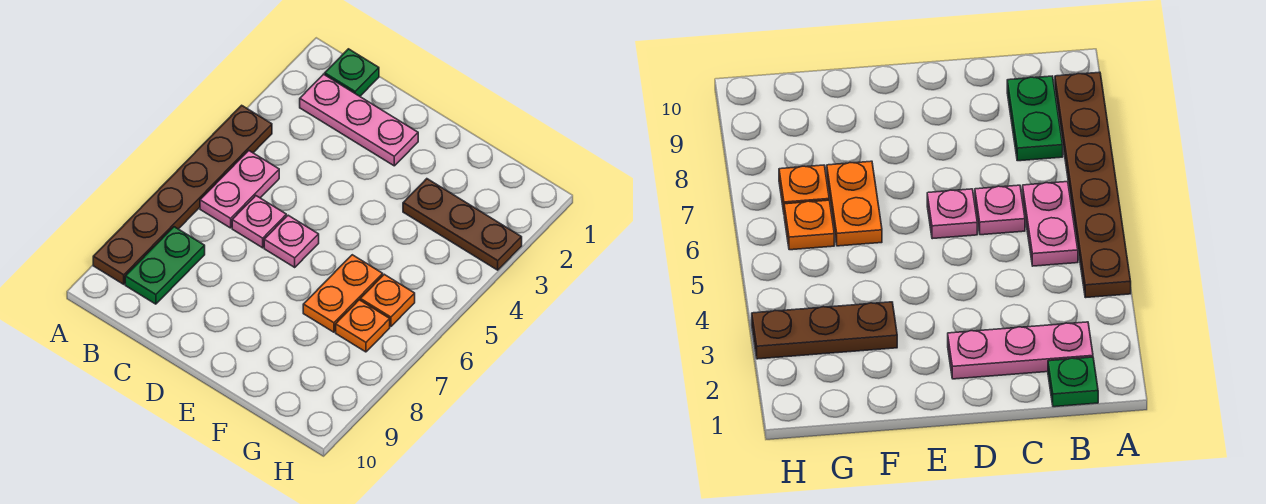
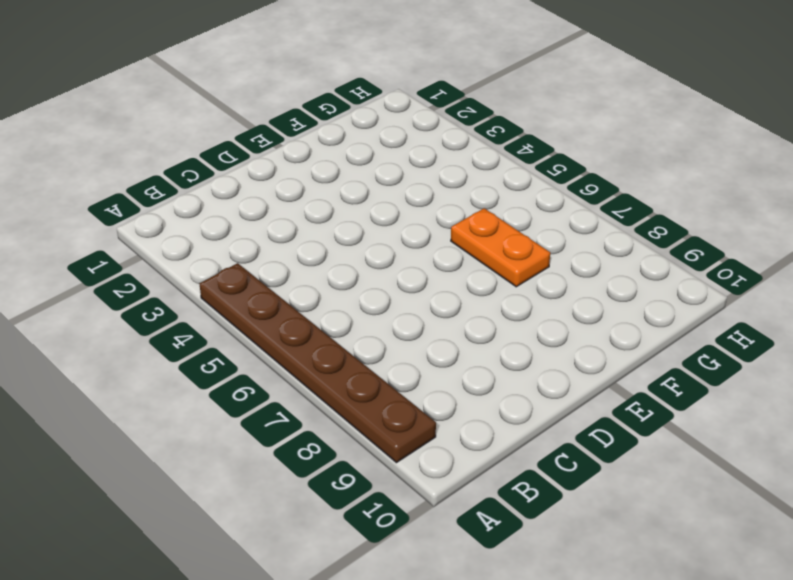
none -> green 1x1 plate [325,49,379,96]
none -> pink 1x3 plate [300,74,418,166]

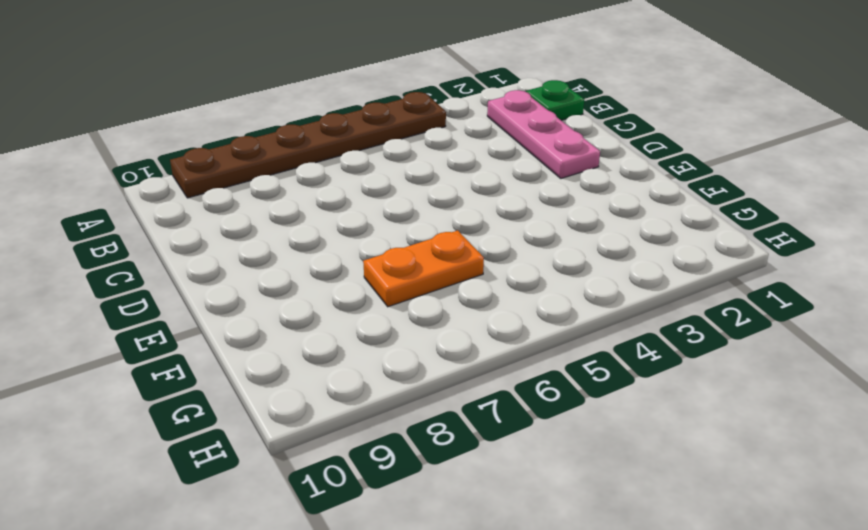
none -> pink 1x2 plate [200,151,279,228]
none -> green 1x2 plate [125,227,205,304]

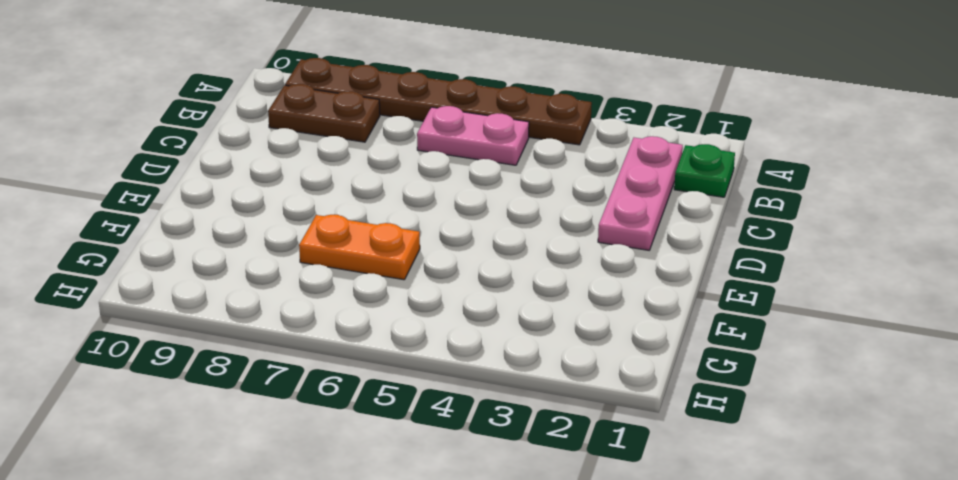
brown 1x2 plate [268,84,380,142] -> green 1x2 plate [125,227,205,304]
none -> pink 1x1 plate [232,196,286,248]
none -> pink 1x1 plate [264,215,319,267]

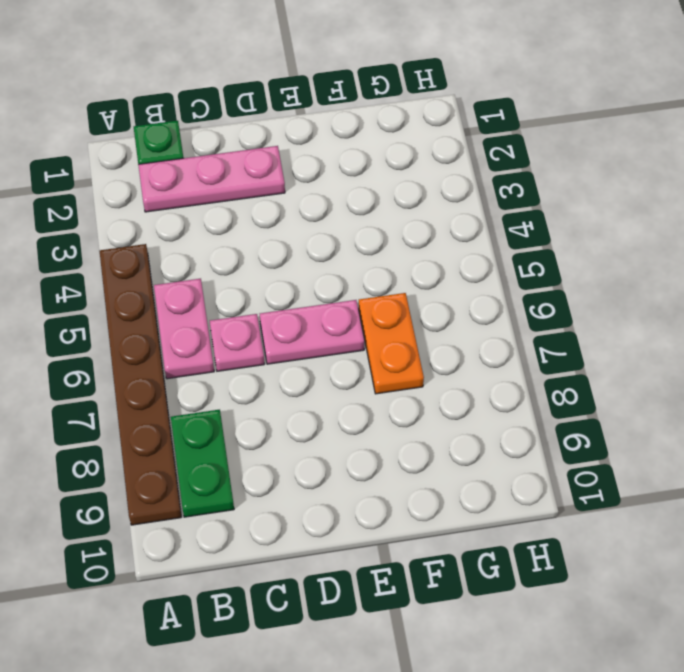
pink 1x2 plate [260,300,364,364] -> pink 1x1 plate [264,215,319,267]
none -> brown 1x3 plate [403,179,522,270]
none -> orange 1x1 plate [360,274,415,327]

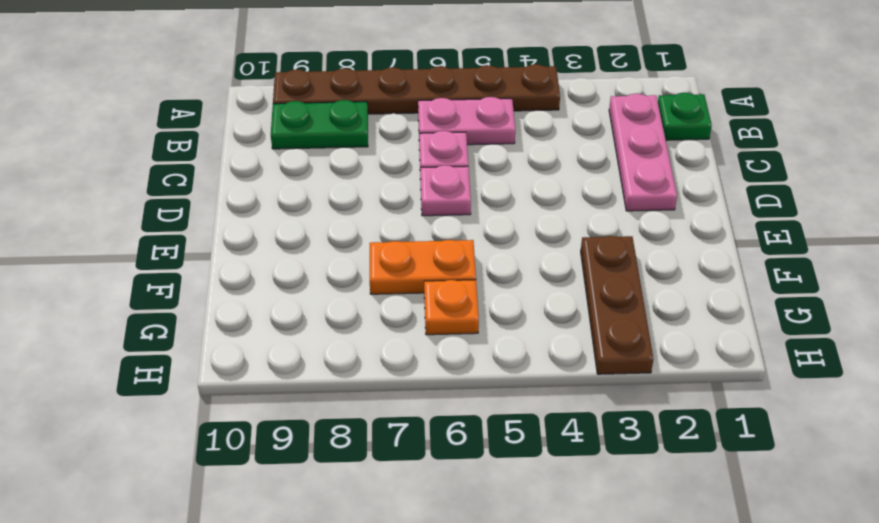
none -> orange 1x1 plate [336,300,390,352]

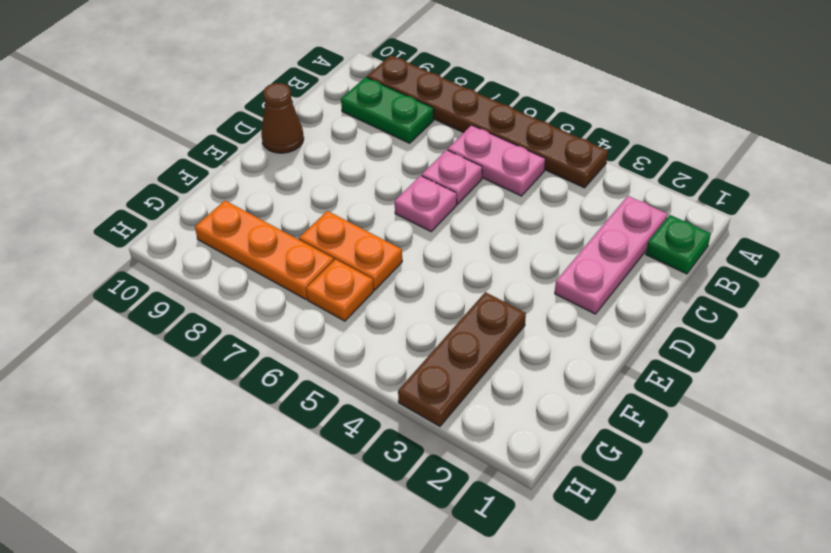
brown 1x1 cone [261,83,304,153] -> none
orange 1x3 plate [195,201,334,299] -> orange 1x1 plate [336,300,390,352]

